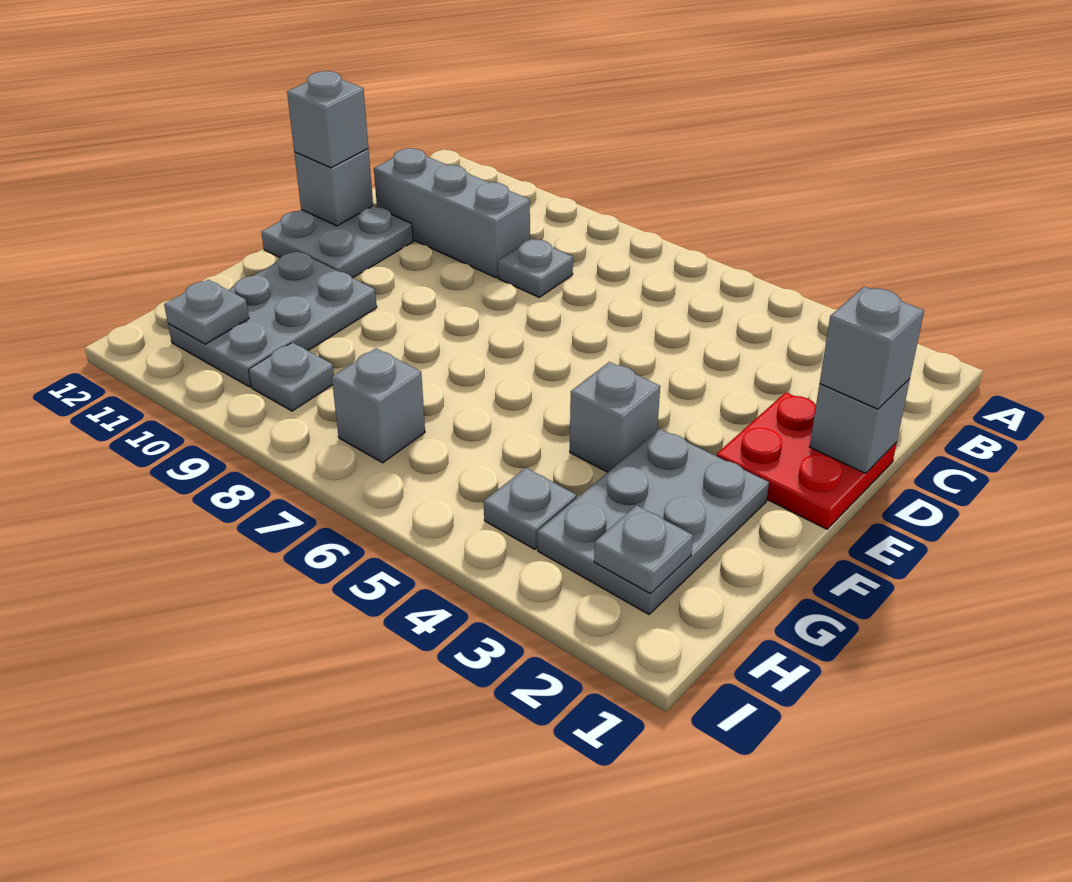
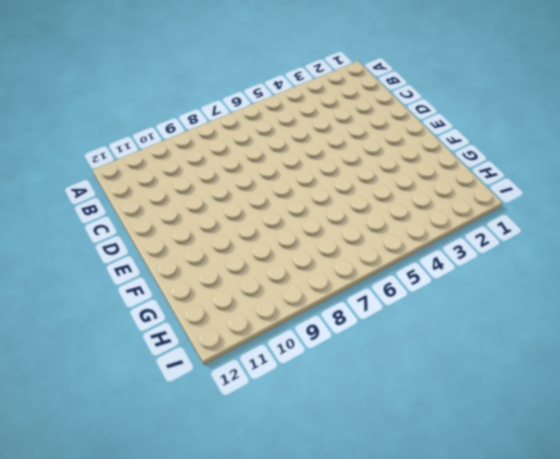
none -> grey 1x1 plate [498,239,573,297]
none -> grey 1x3 brick [374,148,530,278]
none -> red 2x2 plate [716,392,897,529]

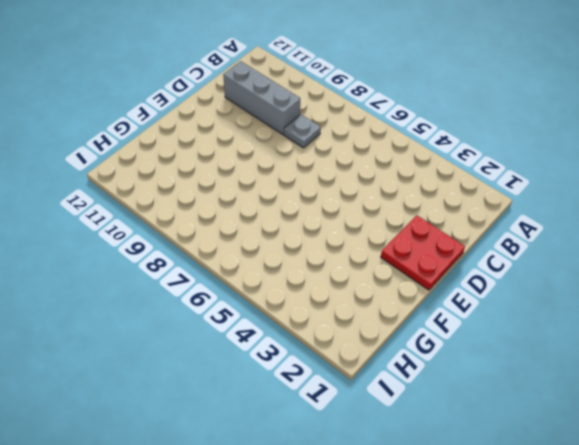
none -> grey 2x2 plate [261,206,413,278]
none -> grey 2x3 plate [538,429,769,614]
none -> grey 1x1 brick [570,362,660,472]

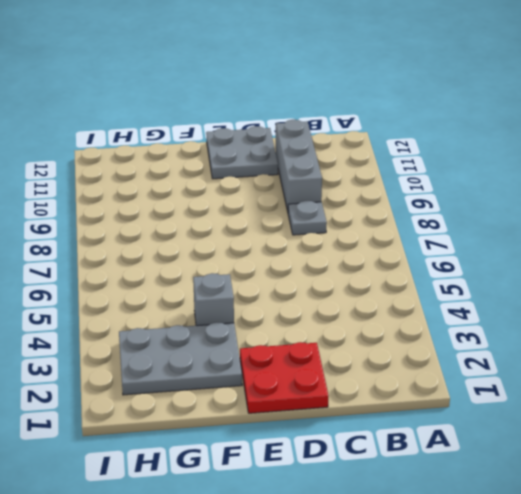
none -> grey 2x3 plate [168,251,377,387]
none -> grey 1x1 plate [484,468,577,549]
none -> grey 1x1 brick [332,348,425,463]

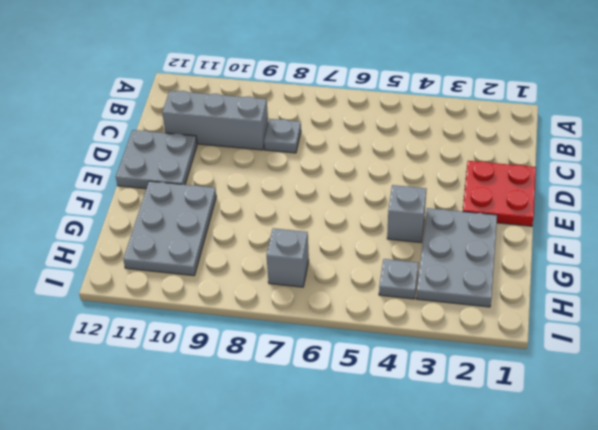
none -> grey 1x1 plate [249,343,334,411]
none -> grey 1x1 brick [810,379,910,473]
none -> grey 1x1 brick [294,149,373,226]

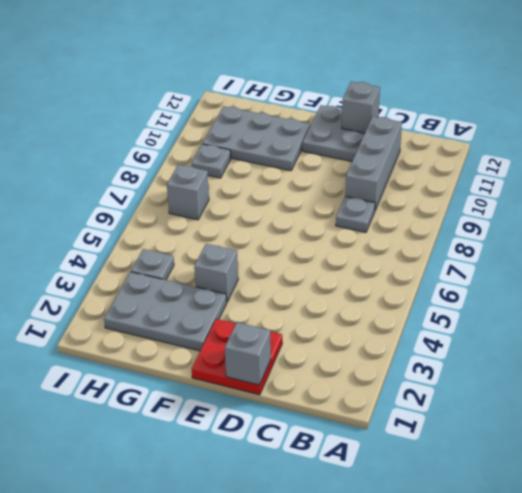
none -> grey 1x1 plate [594,505,693,594]
none -> grey 1x1 plate [164,280,249,344]
none -> grey 1x1 brick [820,287,924,409]

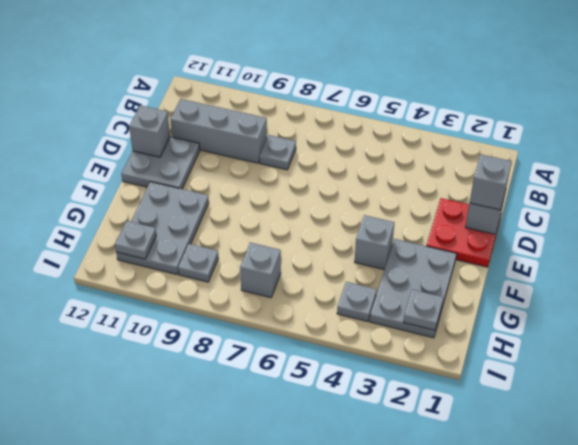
none -> grey 1x1 brick [287,71,368,168]

